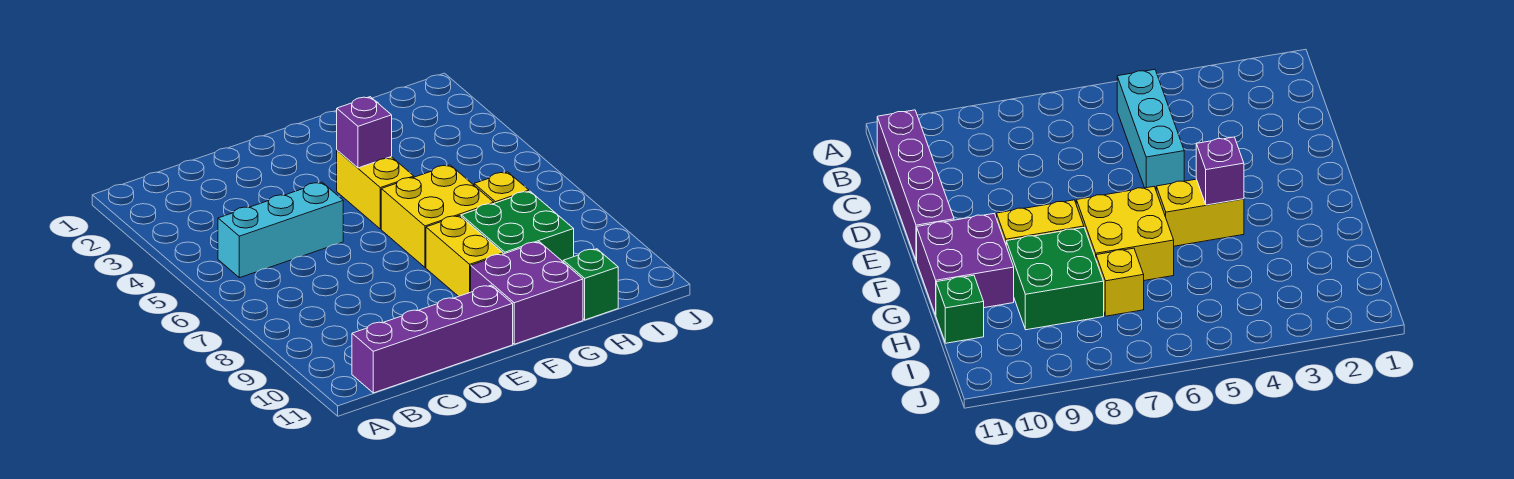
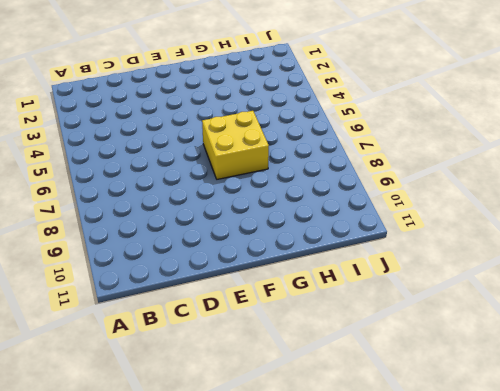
none -> cyan 1x3 brick [218,182,343,278]
none -> purple 1x4 brick [352,285,513,393]

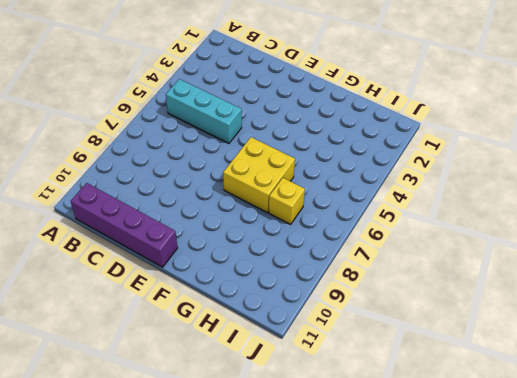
none -> yellow 1x2 brick [337,150,414,229]
none -> yellow 1x2 brick [426,216,503,296]

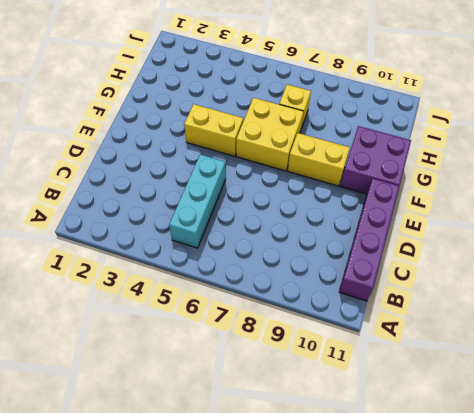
none -> green 2x2 brick [461,191,574,261]
none -> green 1x1 brick [563,249,618,320]

